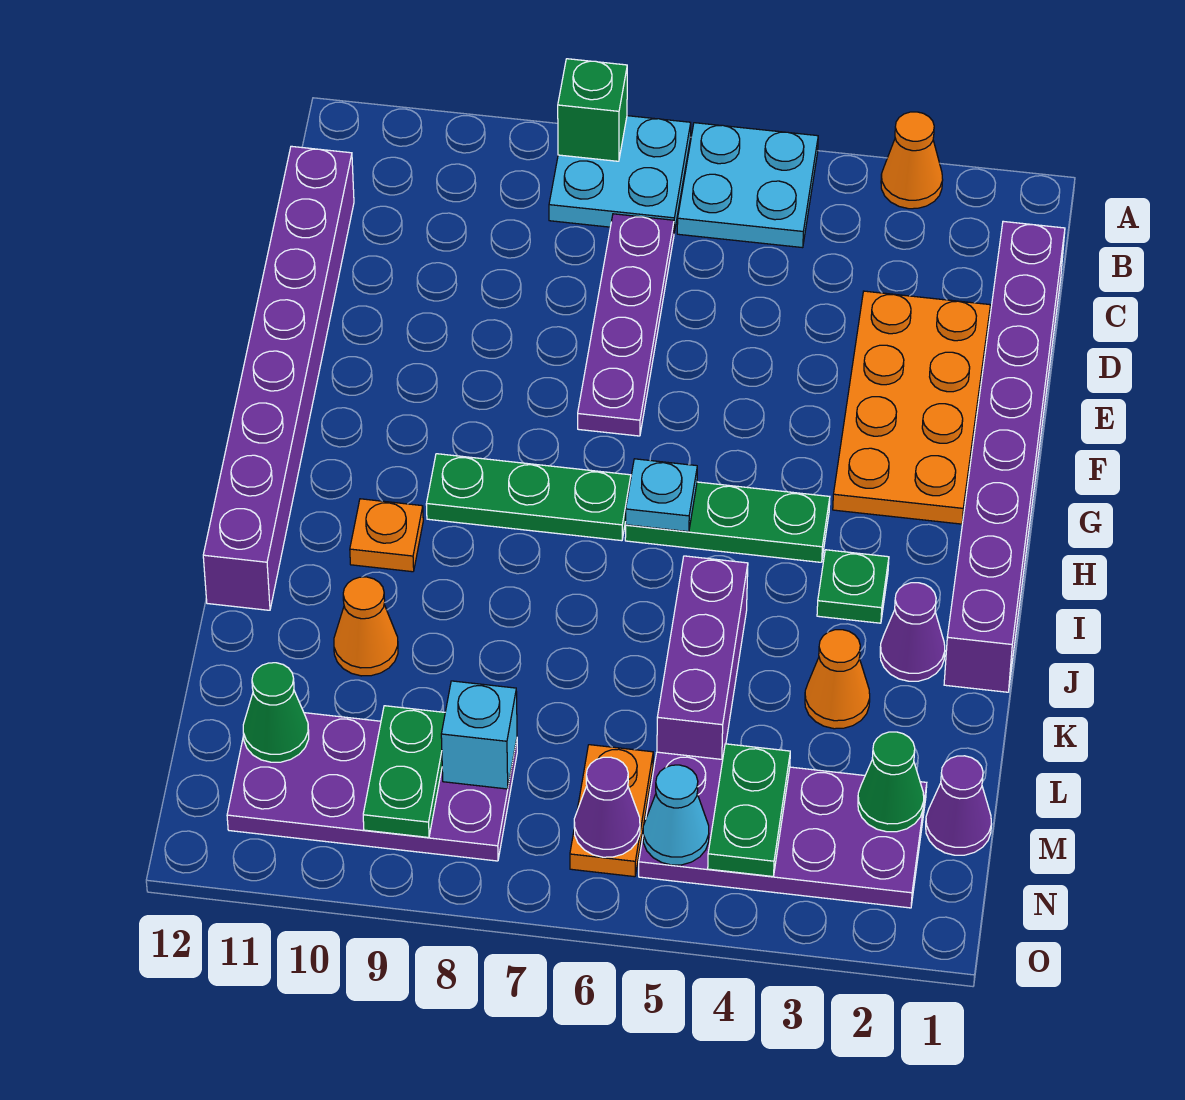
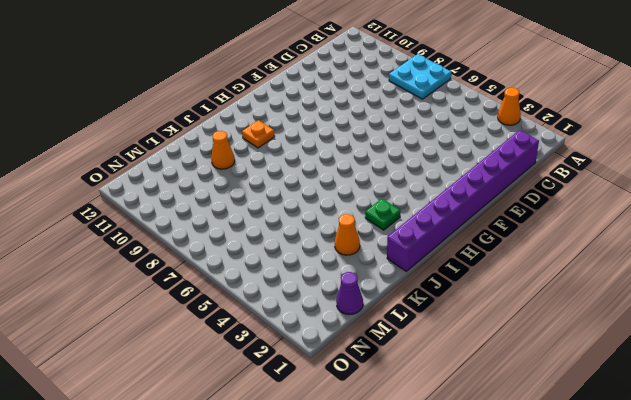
none -> cyan 2x2 plate [677,123,818,248]
none -> purple 1x4 plate [578,214,674,436]
none -> purple 1x8 brick [203,146,354,610]

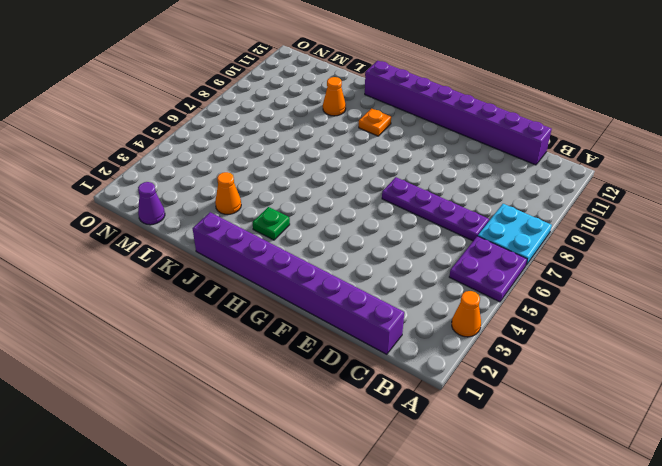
purple 2x2 plate [449,236,527,302] -> cyan 2x2 plate [677,123,818,248]
none -> orange 2x4 plate [833,291,990,524]
none -> green 1x3 plate [625,482,830,562]
none -> green 1x3 plate [426,454,631,541]

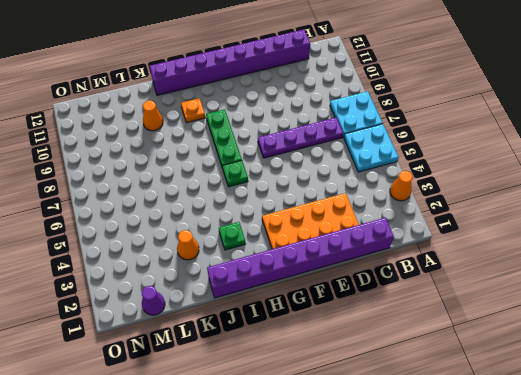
green 1x1 plate [223,161,248,187] -> green 1x3 plate [625,482,830,562]
none -> purple 1x1 cone [880,583,945,681]
none -> purple 1x3 brick [657,556,748,760]
none -> purple 2x4 plate [639,752,927,908]

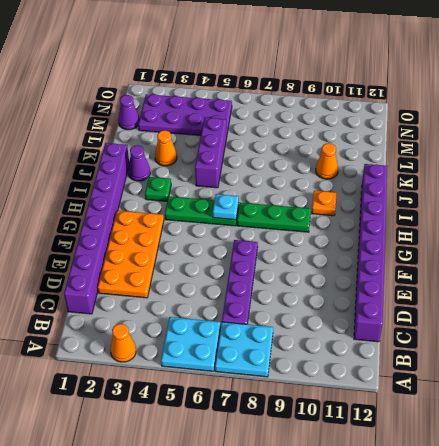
none -> orange 1x2 plate [570,745,653,877]
none -> purple 2x4 plate [227,713,517,861]
none -> green 1x1 brick [558,59,627,161]

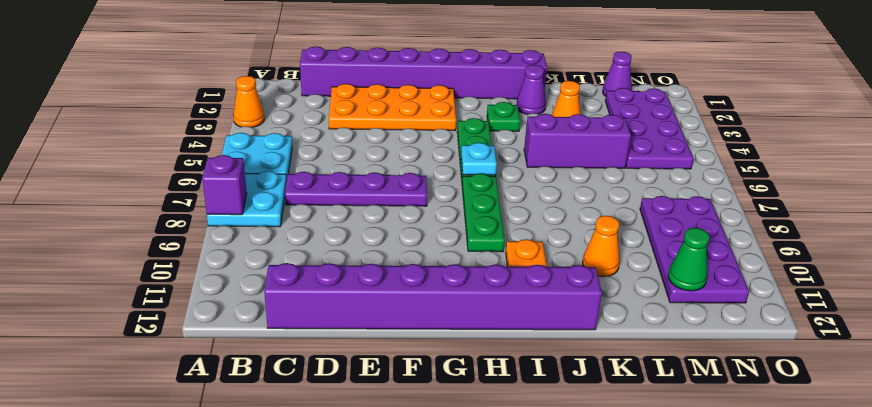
purple 1x1 brick [202,155,247,215] -> green 1x1 brick [558,59,627,161]
none -> orange 1x2 plate [570,745,653,877]
none -> green 1x1 cone [858,732,924,832]
none -> green 1x2 plate [708,744,790,876]

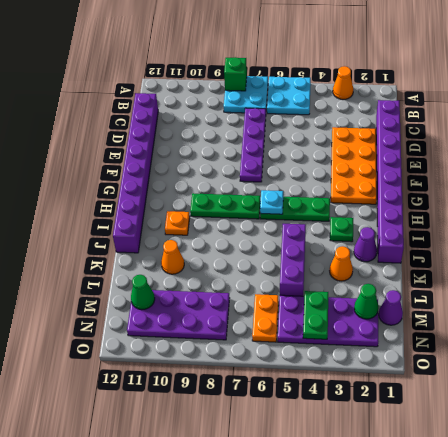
none -> cyan 1x1 brick [441,681,517,789]
none -> green 1x2 plate [363,706,445,837]
none -> cyan 1x1 cone [643,765,709,865]

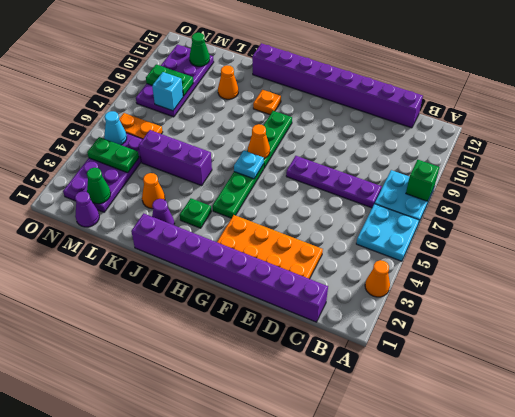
orange 1x1 cone [248,124,270,159] -> none
none -> purple 1x1 cone [574,757,640,857]

